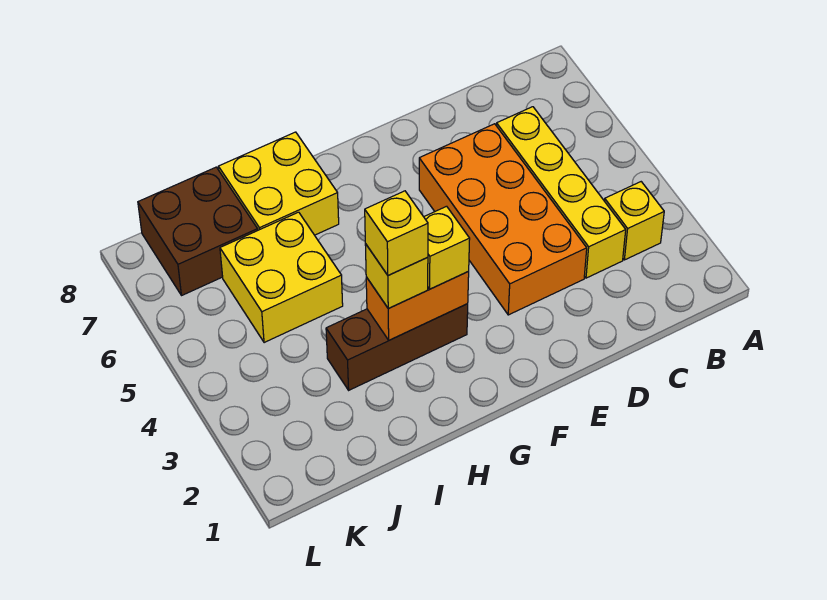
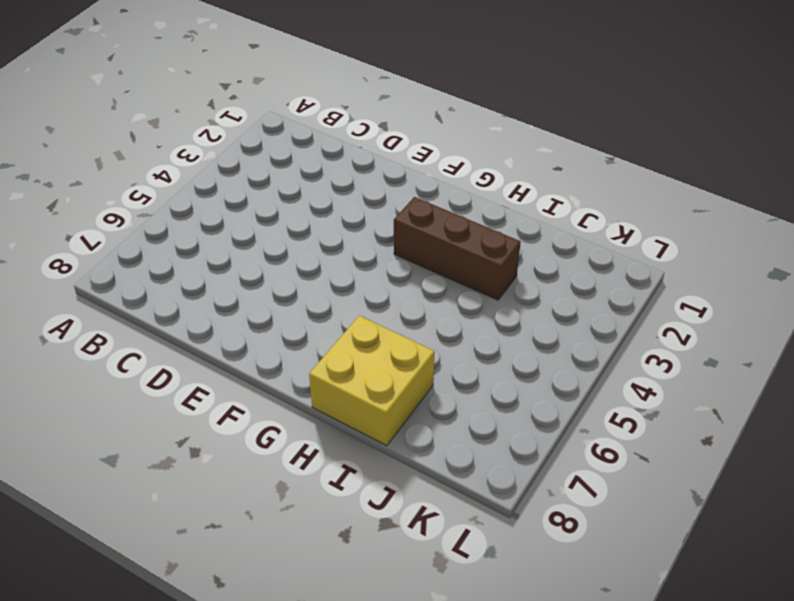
none -> yellow 1x1 brick [605,182,664,260]
none -> yellow 1x4 brick [497,107,626,278]

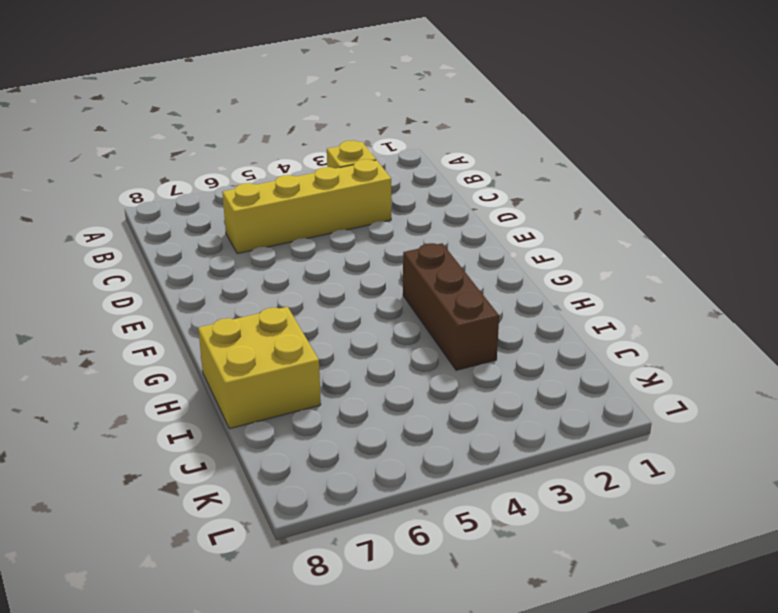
none -> orange 2x4 brick [419,124,587,315]
none -> yellow 2x2 brick [220,212,343,343]

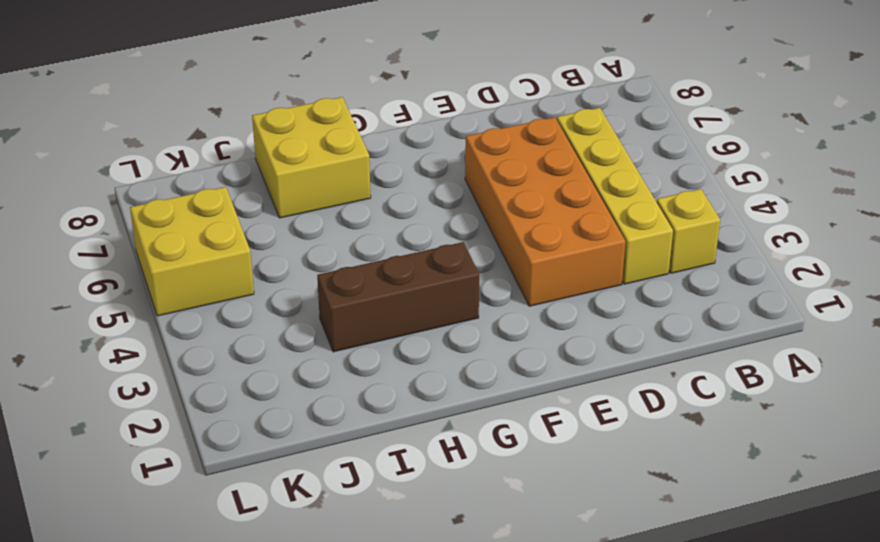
yellow 2x2 brick [130,187,254,316] -> yellow 2x2 brick moved to [220,212,343,343]
none -> brown 2x2 brick [138,167,258,296]
none -> orange 1x2 brick [366,272,469,340]

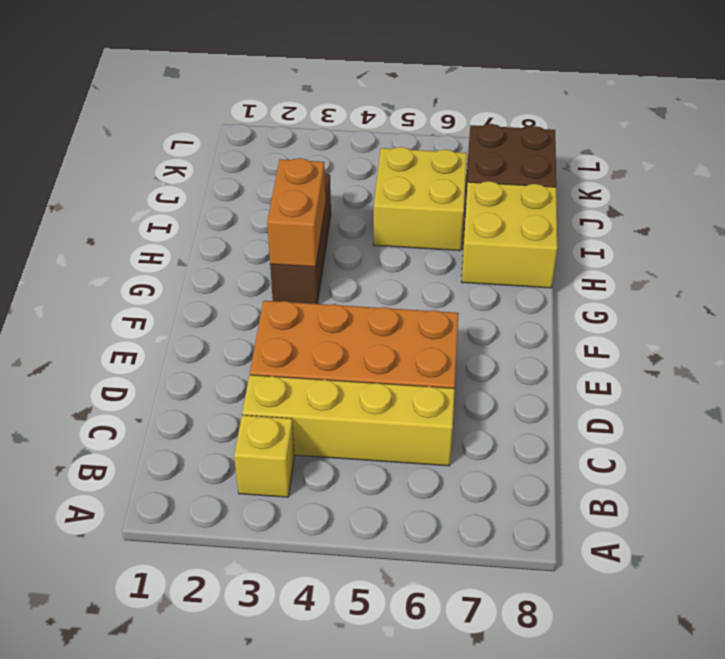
none -> yellow 1x1 brick [424,206,470,289]
none -> yellow 1x1 brick [365,244,428,308]

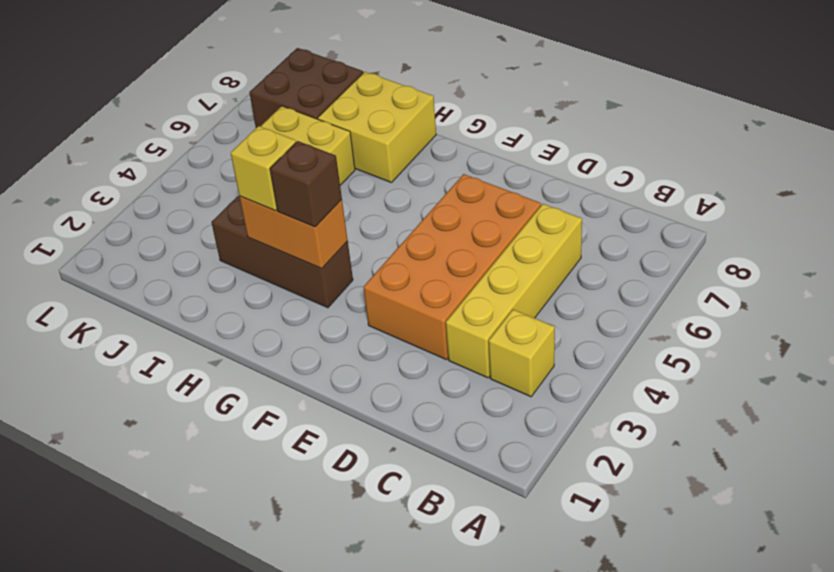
brown 1x1 brick [270,141,342,227] -> yellow 1x1 brick [424,206,470,289]
none -> yellow 1x1 brick [365,191,428,275]

